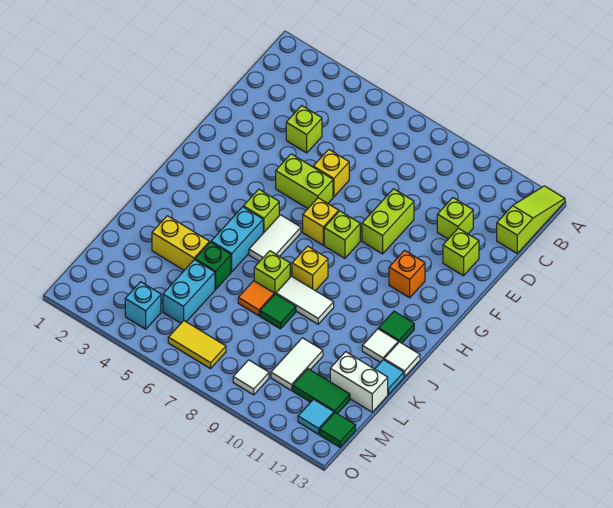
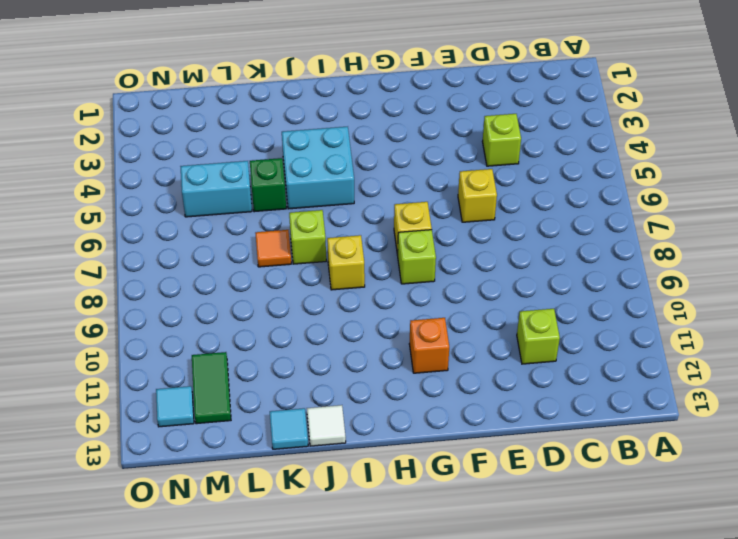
cyan 2x2 brick [282,127,354,209] -> cyan 1x2 brick [211,207,263,272]
none -> lime 1x3 slope [497,186,565,253]
none -> lime 1x2 brick [362,189,414,254]
none -> lime 1x1 brick [443,228,479,276]
none -> lime 1x2 brick [276,154,333,208]

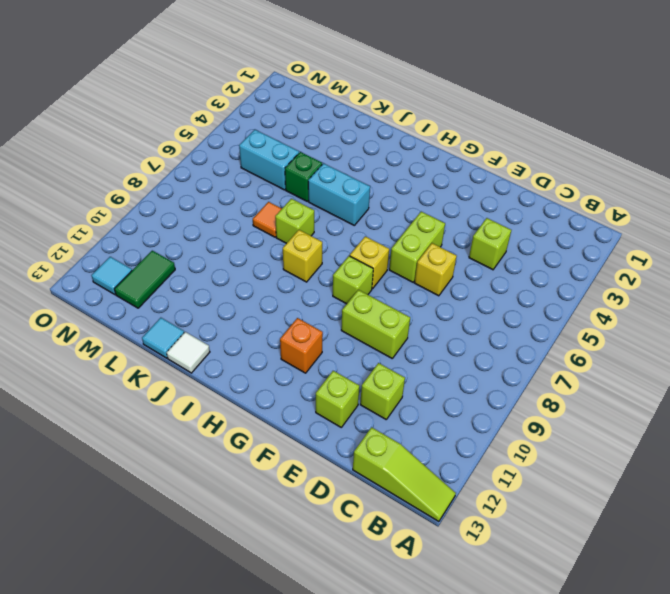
none -> lime 1x1 brick [243,189,279,233]
none -> white 1x2 tile [249,215,301,261]
none -> green 1x1 tile [379,311,414,343]
none -> white 1x2 tile [276,276,334,324]

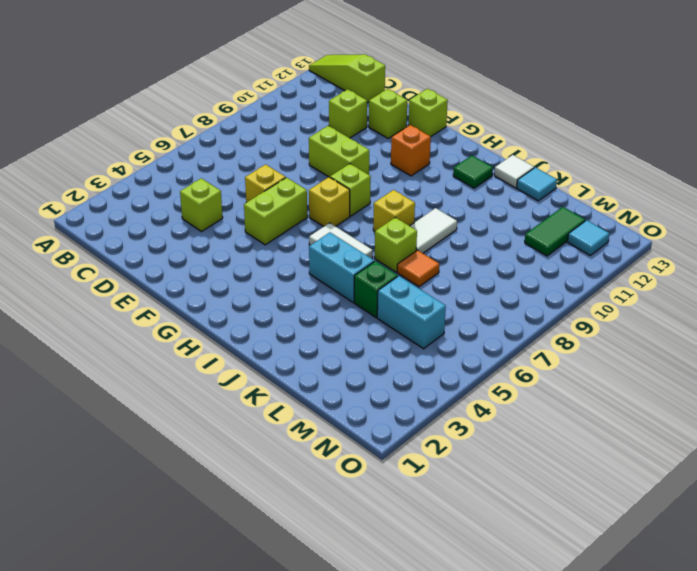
lime 1x1 brick [409,89,448,136] -> lime 1x1 brick moved to [243,189,279,233]
none -> white 1x1 tile [362,329,398,362]
none -> yellow 1x2 brick [152,216,209,270]
none -> green 1x1 tile [260,294,296,329]
none -> white 1x2 tile [271,338,323,390]

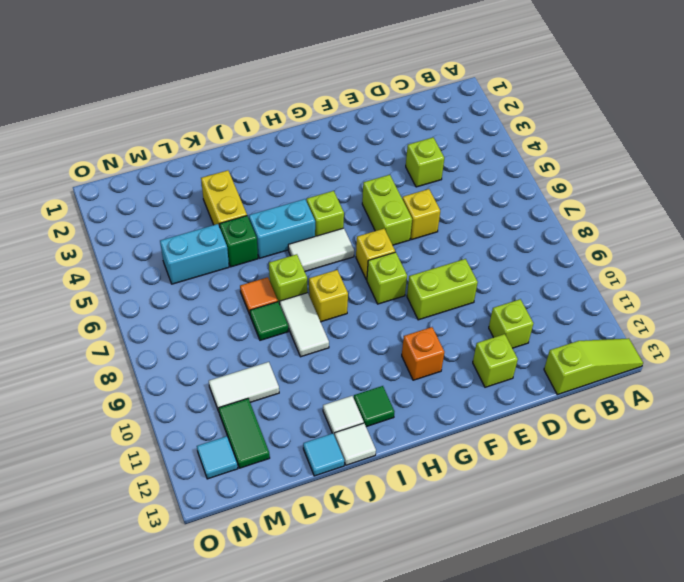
none -> white 1x2 brick [330,352,388,412]
none -> cyan 1x1 brick [125,282,161,329]
none -> yellow 1x2 tile [168,321,226,369]
none -> white 1x1 tile [233,360,269,395]

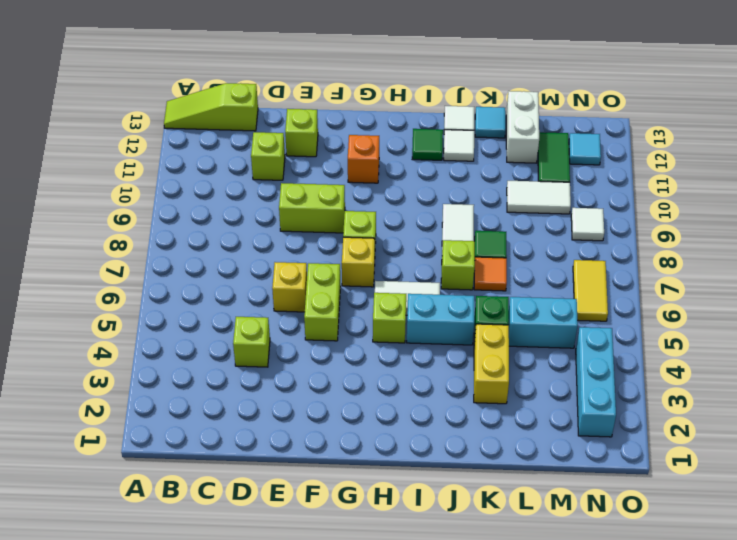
cyan 1x3 brick [576,327,616,437] -> cyan 1x1 brick [125,282,161,329]
none -> yellow 1x1 brick [292,246,328,291]
none -> green 1x1 tile [320,413,356,447]

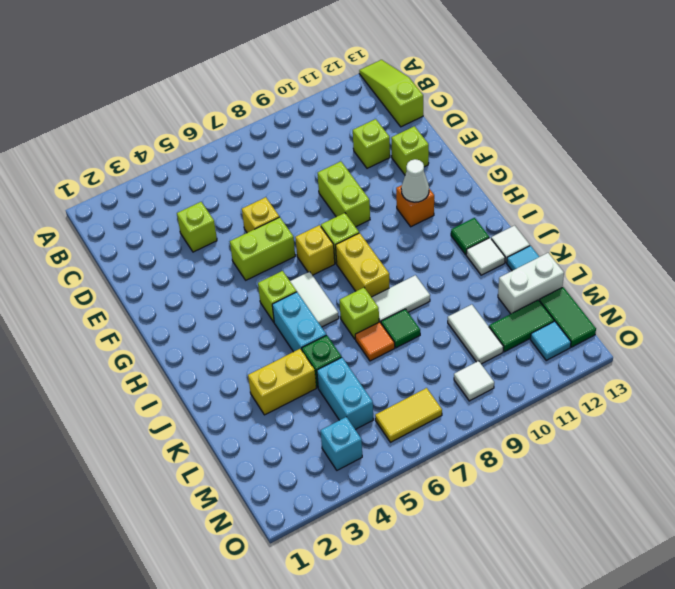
white 1x1 cone [401,159,429,202] -> none
yellow 1x2 brick [336,233,389,297] -> yellow 1x1 brick [292,246,328,291]
green 1x2 tile [539,287,596,347] -> green 1x1 tile [320,413,356,447]

